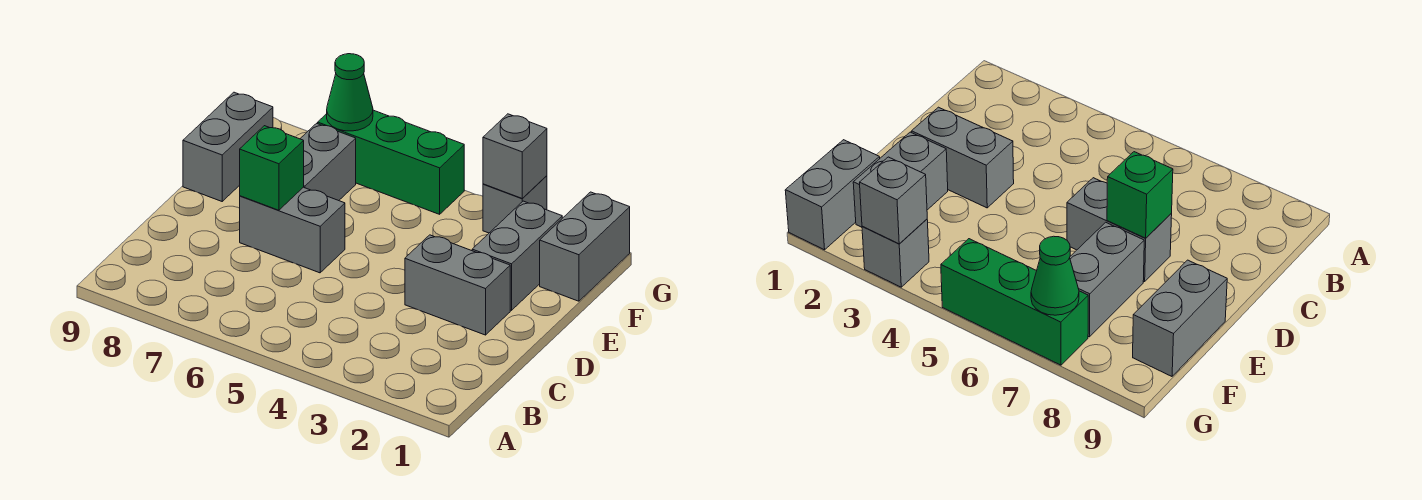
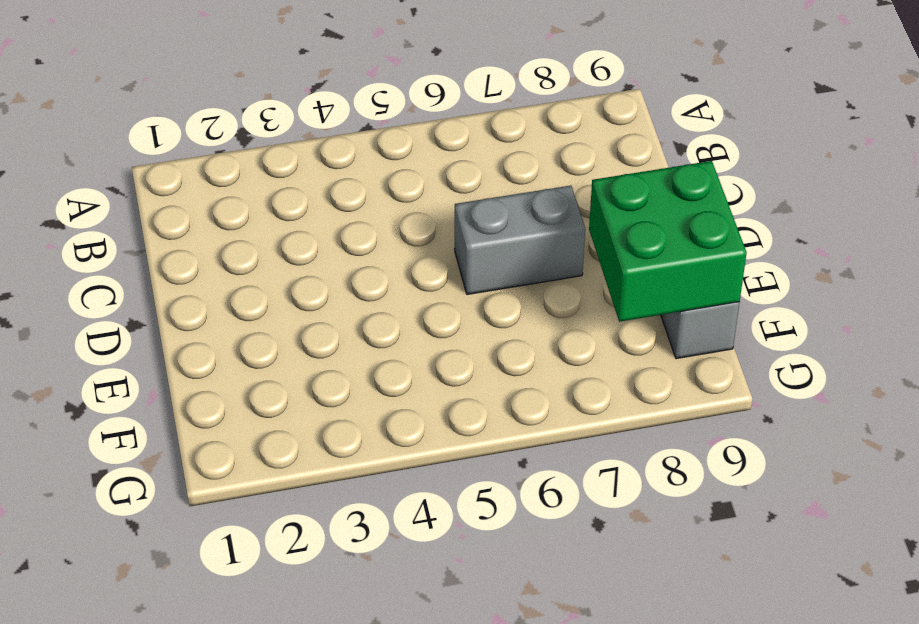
green 2x2 brick [589,161,747,322] -> none
none -> grey 1x2 brick [405,235,510,335]
none -> grey 1x2 brick [472,201,562,310]

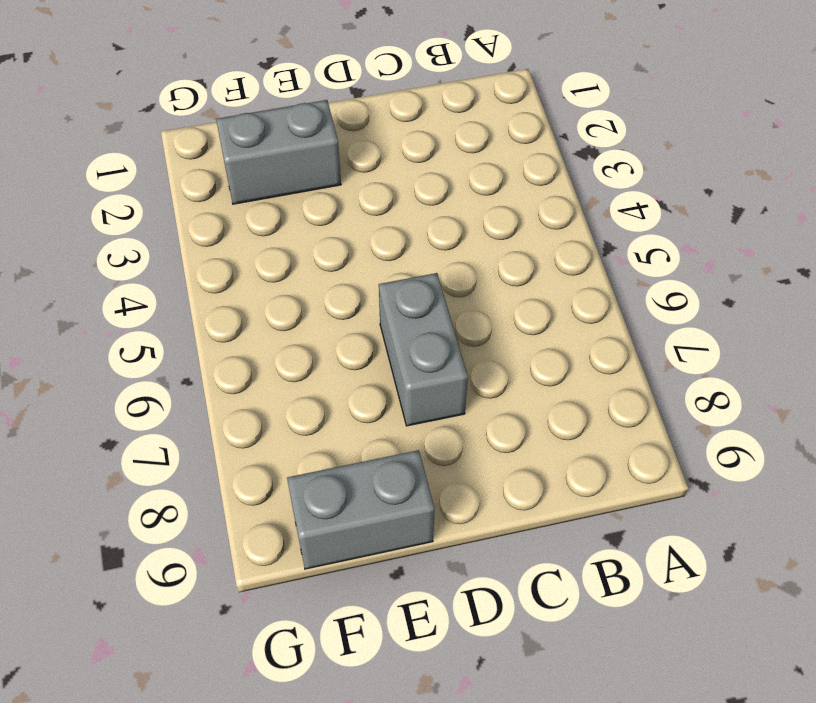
none -> grey 1x2 brick [405,235,510,335]
none -> grey 1x2 brick [300,123,356,201]

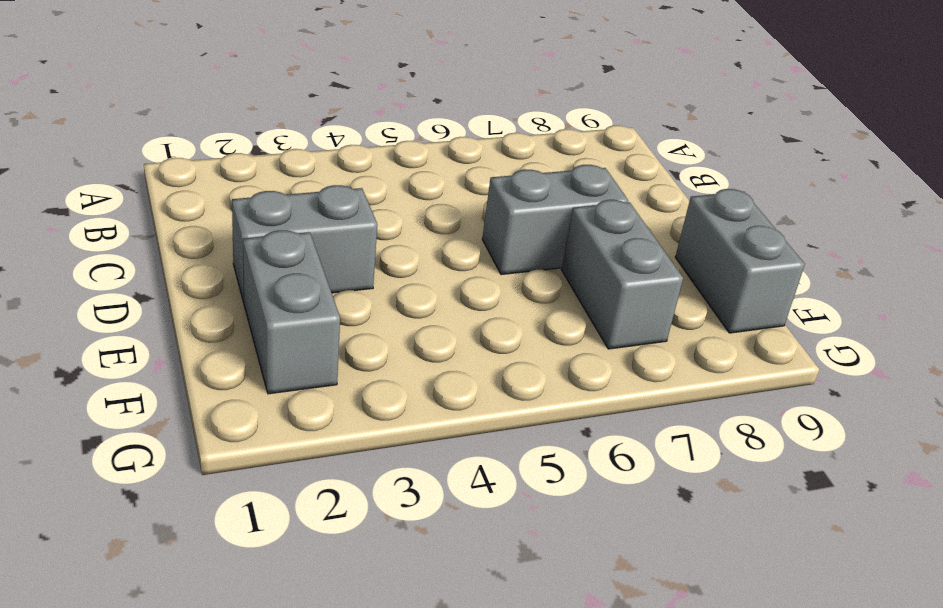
none -> grey 1x2 brick [540,192,630,301]
none -> grey 1x1 brick [483,176,547,233]

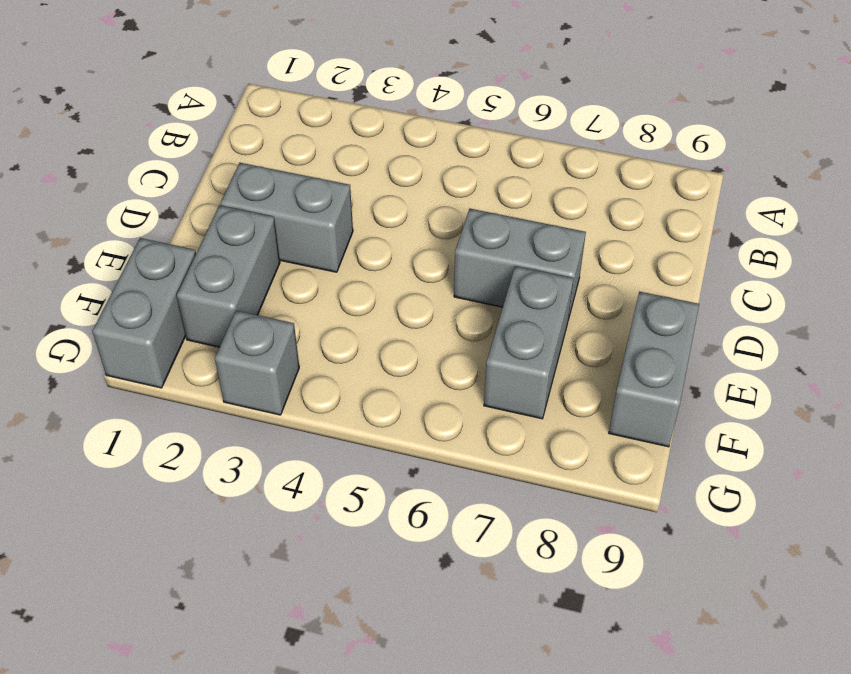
none -> green 1x3 brick [318,110,464,214]
none -> green 1x1 brick [240,126,304,210]

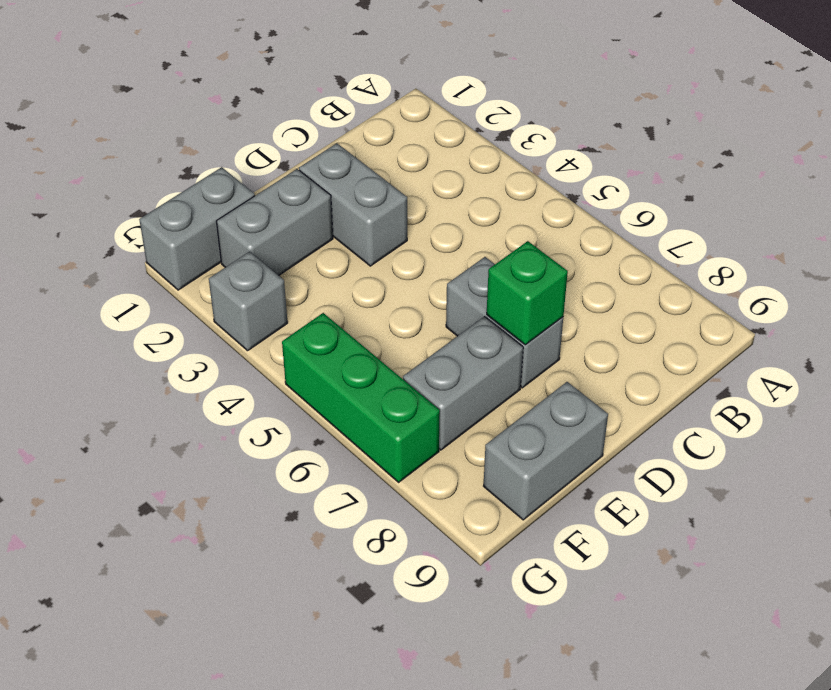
none -> grey 1x1 brick [483,114,547,198]
none -> green 1x1 cone [327,54,373,131]

